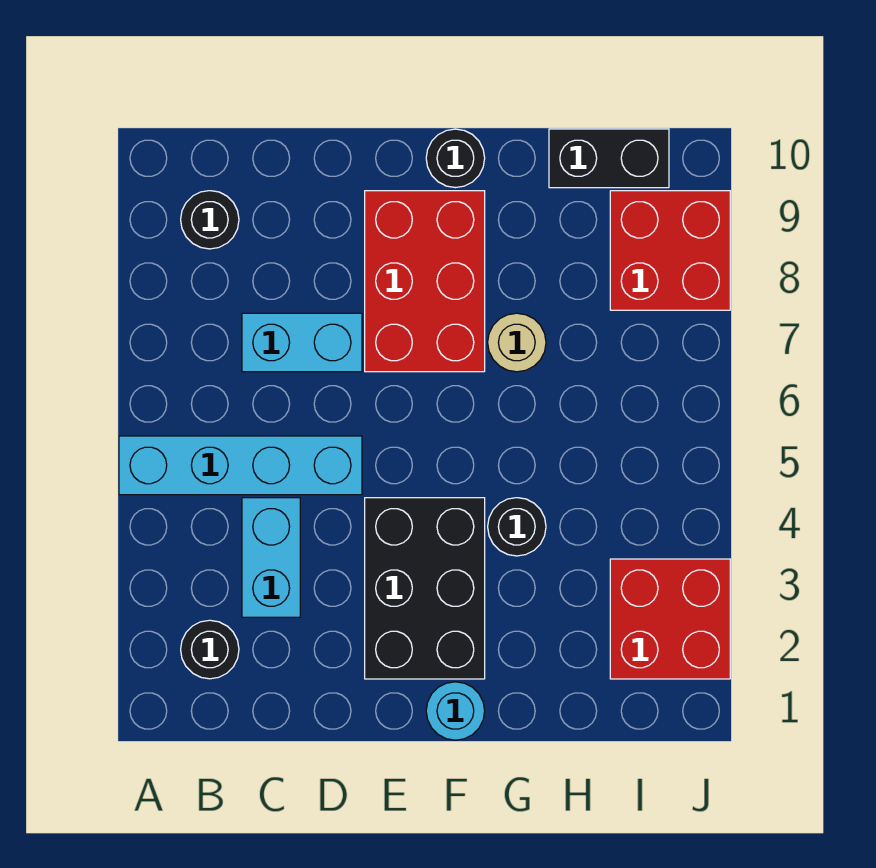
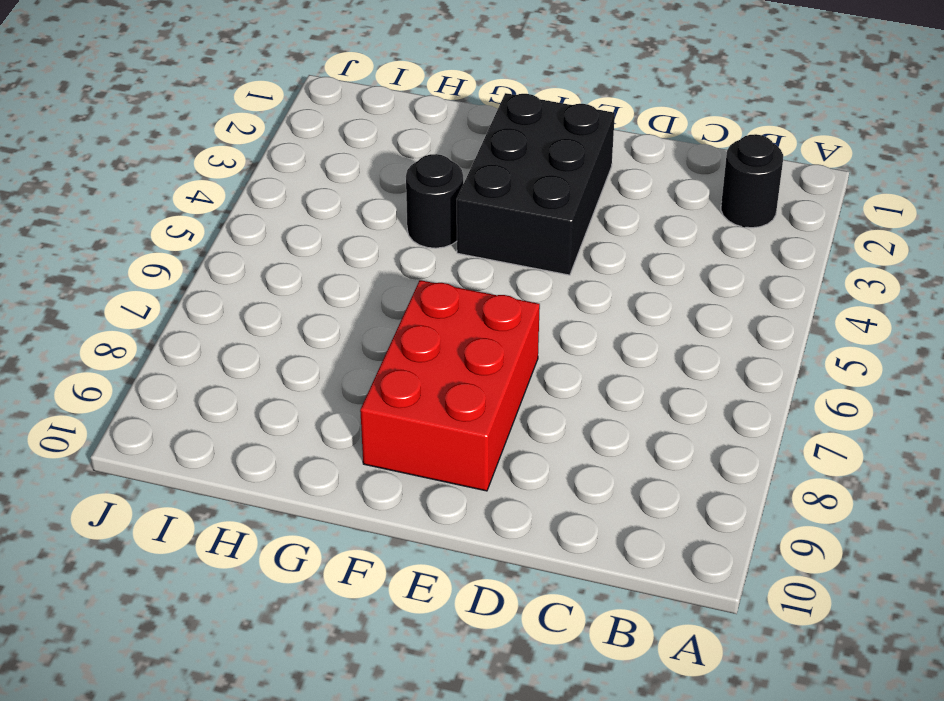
none -> cyan 1x4 brick [119,436,362,495]
none -> black 1x1 round brick [181,191,239,249]
none -> cyan 1x2 brick [242,498,300,617]

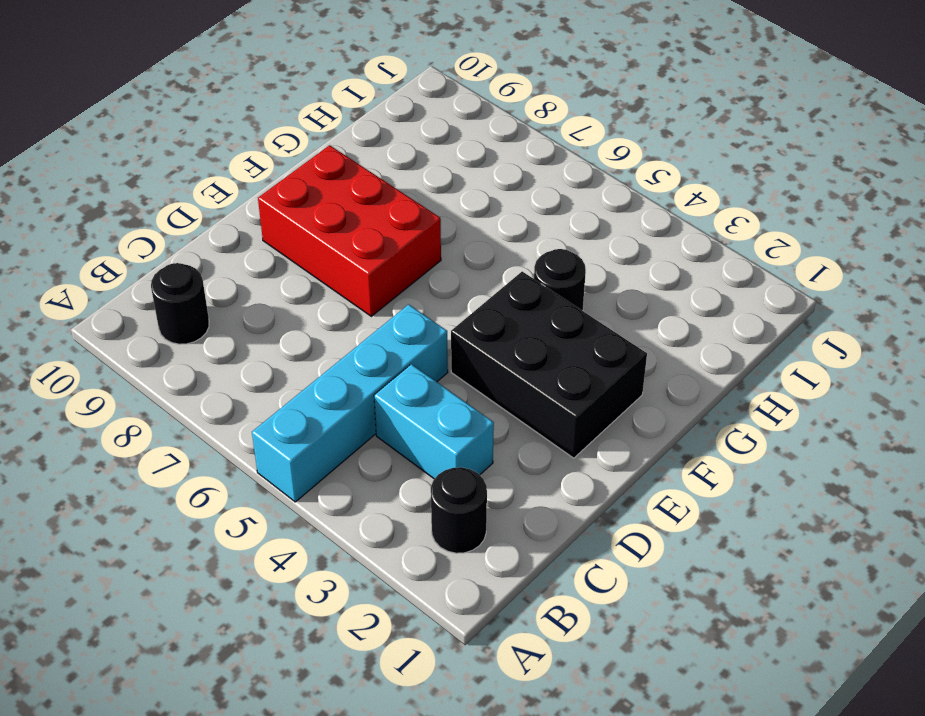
none -> cyan 1x2 brick [242,313,362,372]
none -> cyan 1x1 round brick [426,682,485,740]
none -> black 1x1 round brick [426,129,485,188]

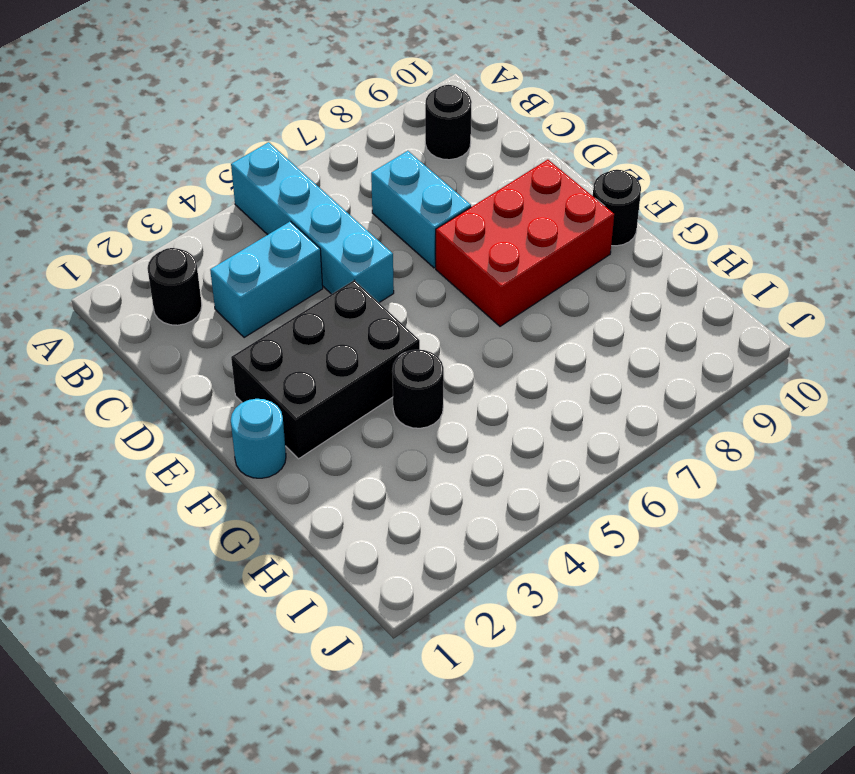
none -> tan 1x1 round brick [488,313,546,372]
none -> black 1x2 brick [549,129,669,188]
none -> red 2x2 brick [610,559,730,679]

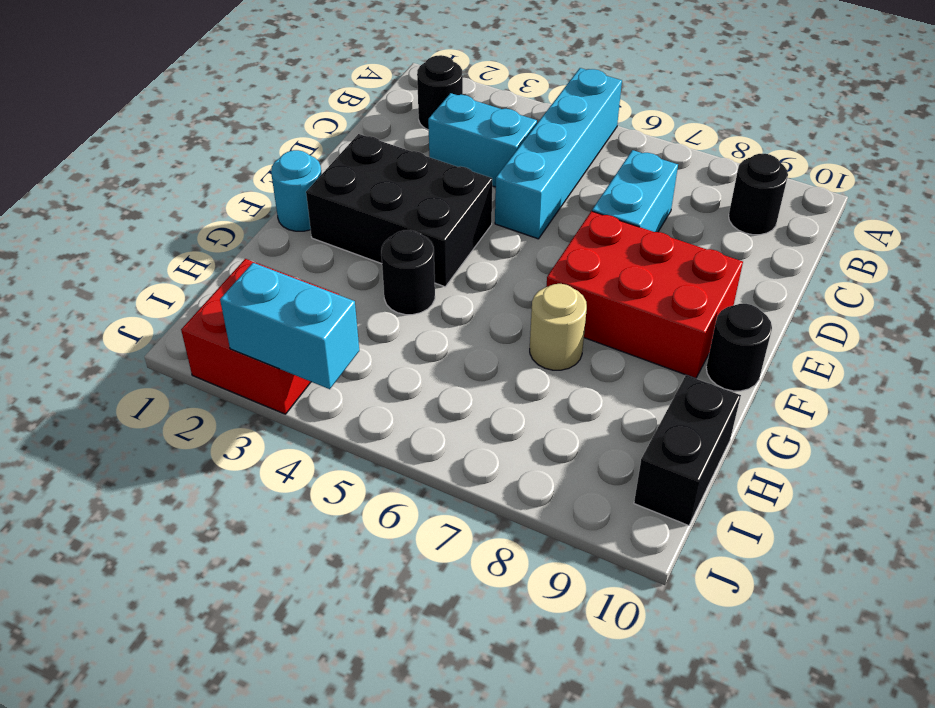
cyan 1x2 brick [220,263,359,389] -> none
none -> red 2x2 brick [610,191,730,310]

